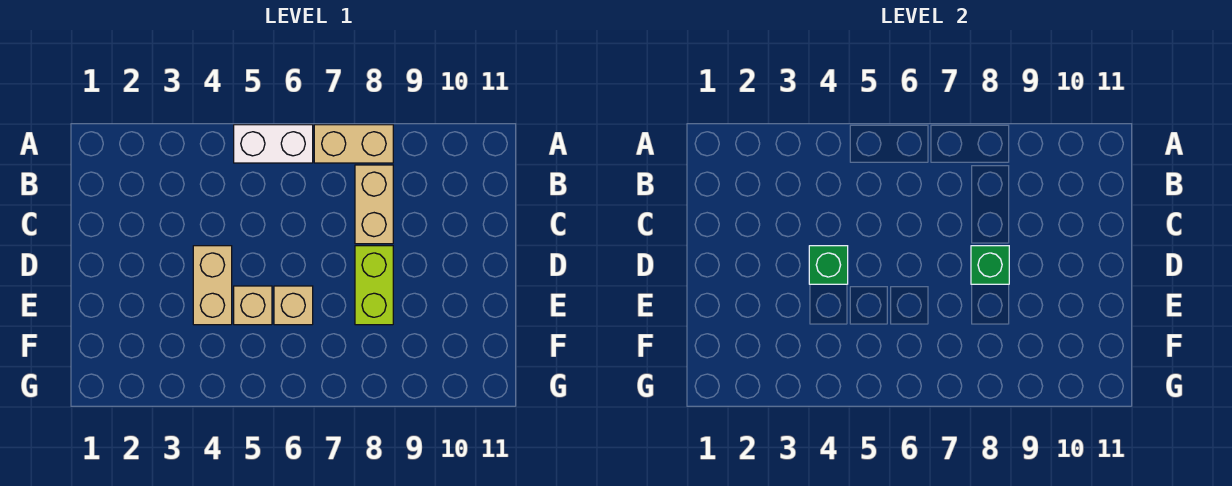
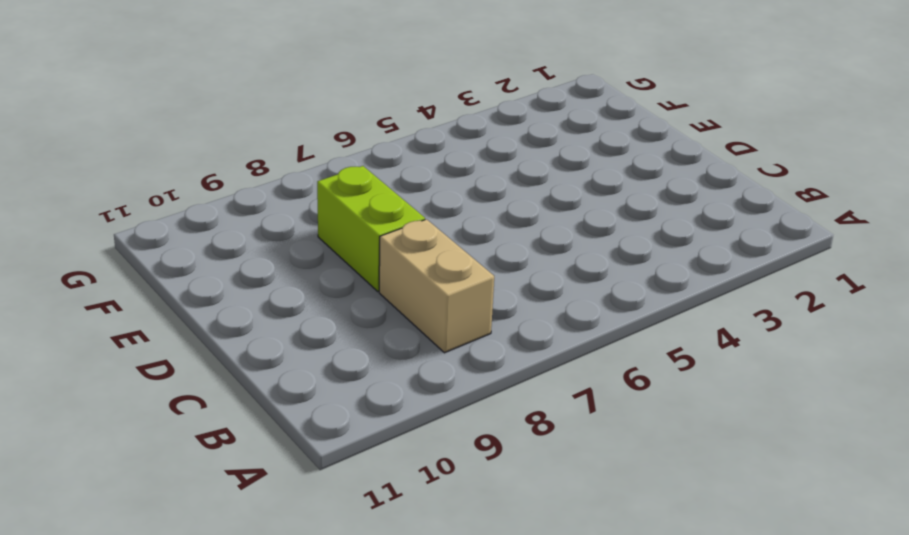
none -> white 1x2 brick [234,125,313,163]
none -> tan 1x2 brick [314,125,393,163]

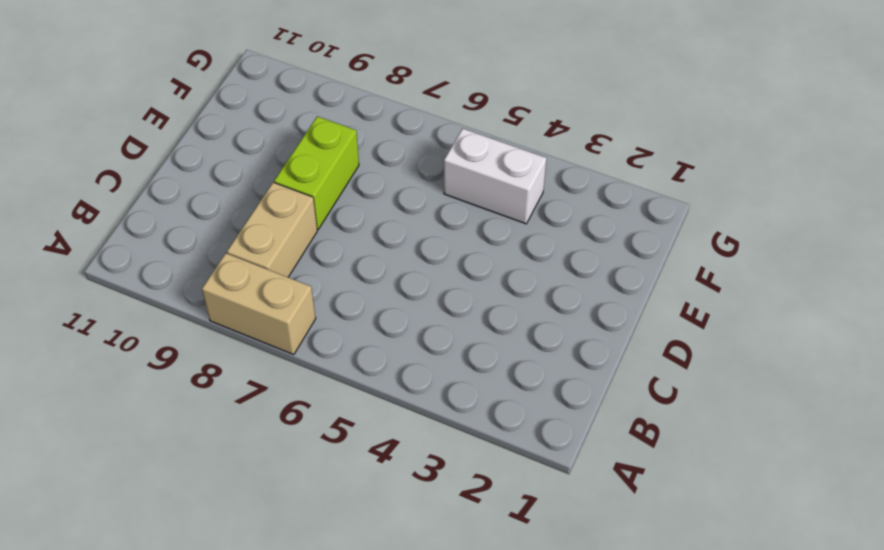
white 1x2 brick [444,128,546,224] -> white 1x2 brick moved to [234,125,313,163]
none -> tan 1x2 brick [193,246,232,325]
none -> tan 1x1 brick [234,286,272,325]

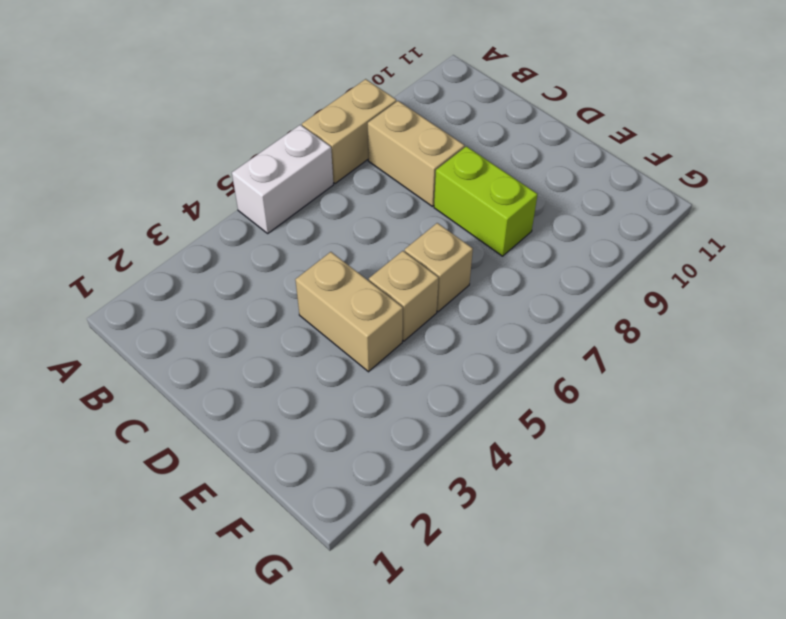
none -> green 1x1 brick [809,246,848,284]
none -> green 1x1 brick [971,246,1009,284]

